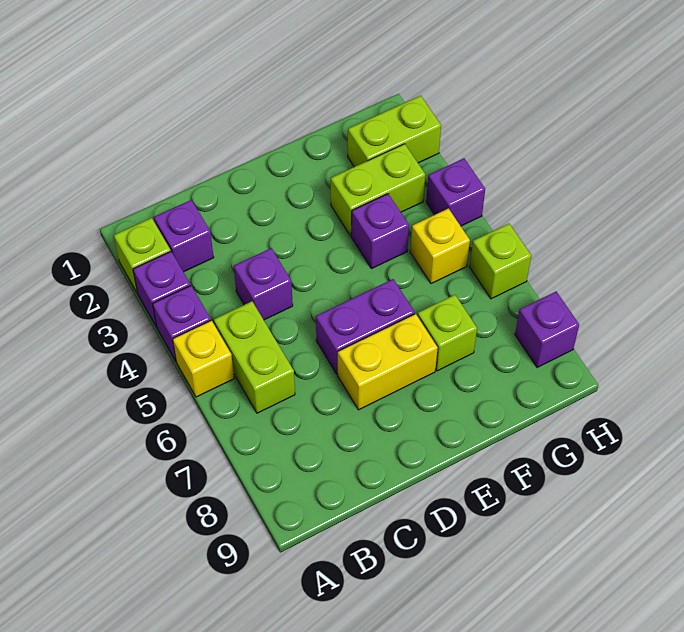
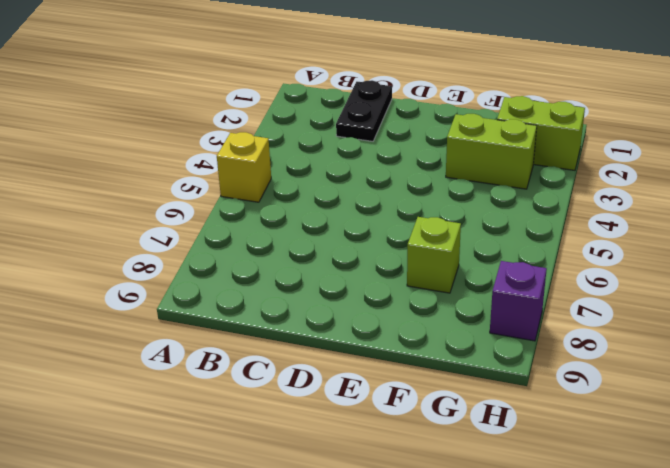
black 1x2 plate [336,80,392,141] -> none
none -> lime 1x1 brick [114,218,171,293]
none -> purple 1x1 brick [133,252,191,327]
none -> purple 1x1 brick [153,286,211,362]

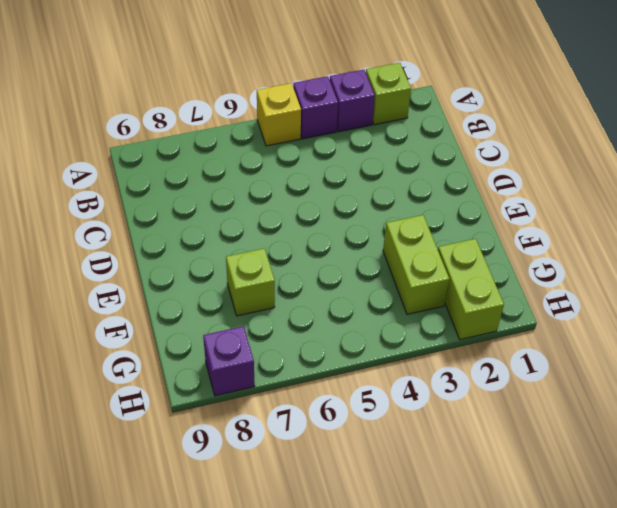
none -> purple 1x1 brick [154,200,214,272]
none -> lime 1x2 brick [214,301,295,413]
none -> purple 1x1 brick [234,248,293,320]

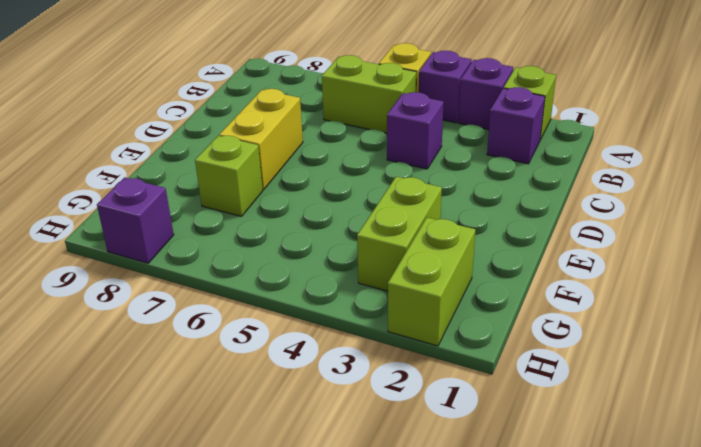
none -> purple 1x2 brick [316,279,415,374]
none -> purple 1x1 brick [351,194,409,269]
none -> yellow 1x1 brick [410,208,470,284]

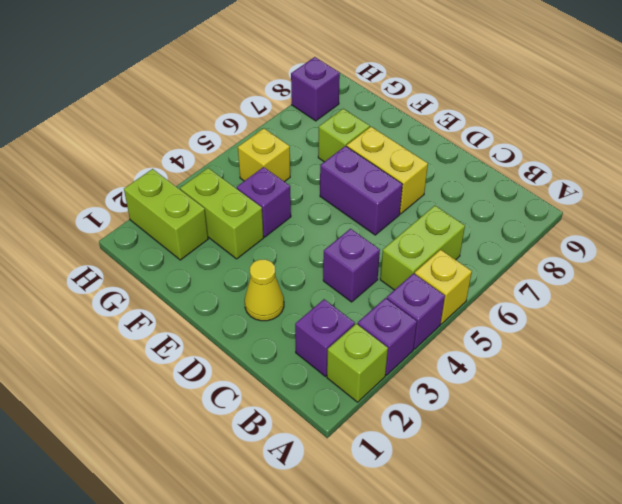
yellow 1x1 cone [245,259,284,321] -> none
none -> purple 1x1 brick [426,158,485,226]
none -> lime 1x1 brick [470,224,531,299]

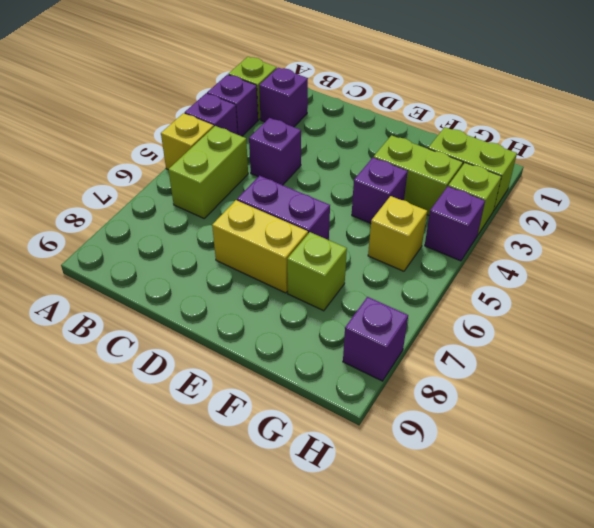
lime 1x1 brick [448,163,501,234] -> lime 1x1 brick moved to [470,224,531,299]

